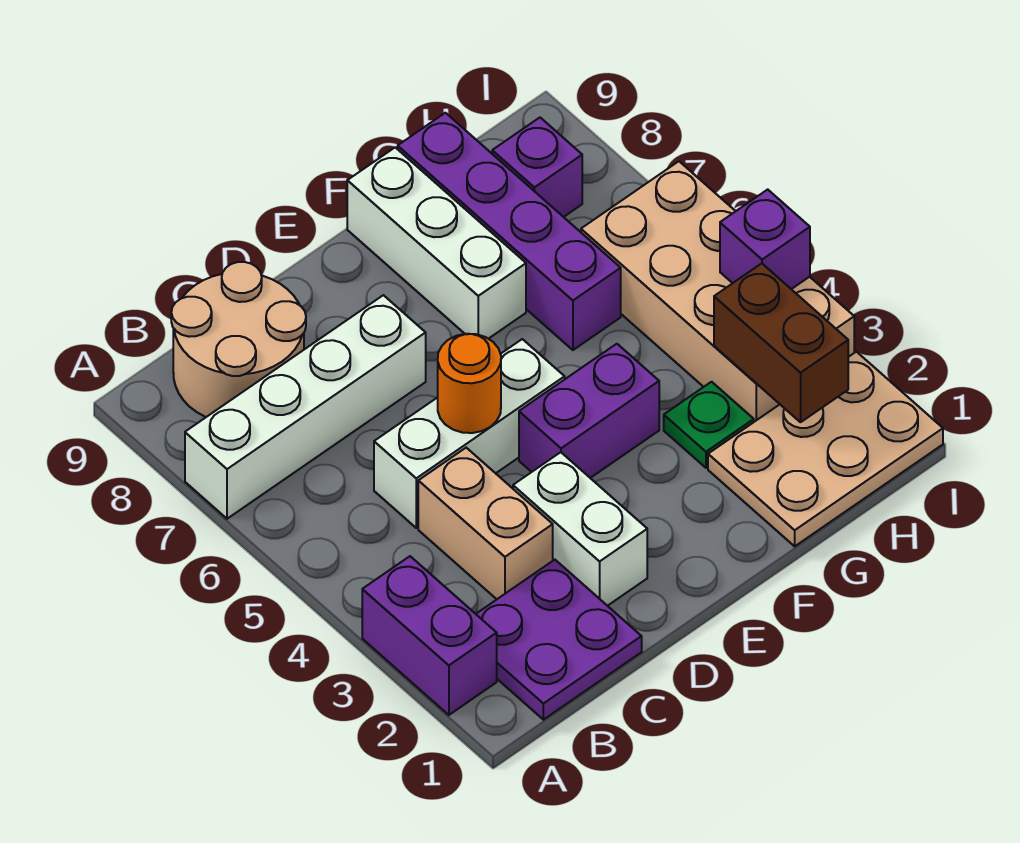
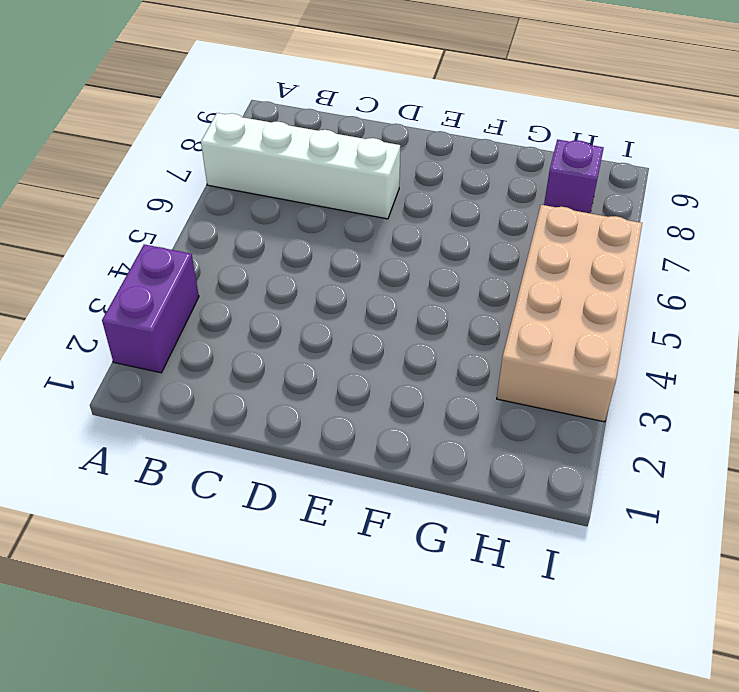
none -> purple 2x2 plate [476,560,642,720]
none -> tan 2x2 round brick [171,262,306,417]
none -> tan 1x2 brick [418,448,553,599]

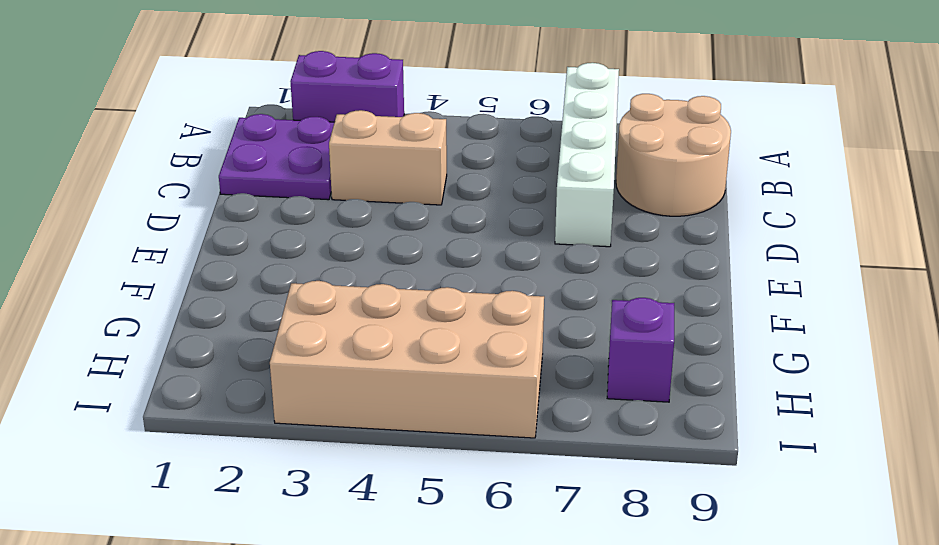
none -> white 1x3 brick [374,339,565,528]
none -> white 1x2 brick [513,452,647,606]
none -> purple 1x2 brick [519,344,659,478]

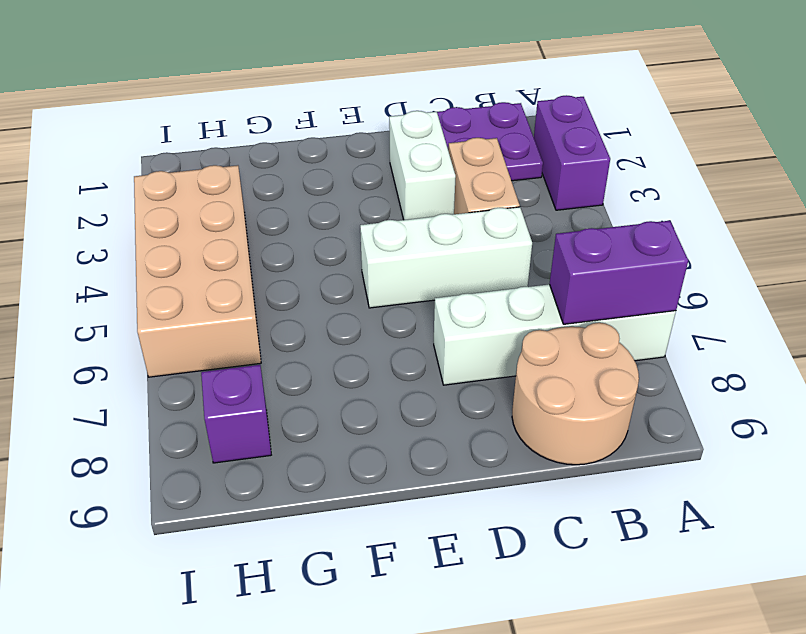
purple 1x2 brick [550,221,688,324] -> purple 1x2 brick moved to [519,344,659,478]
none -> white 1x3 brick [347,147,526,339]
none -> tan 2x3 plate [708,352,943,546]
none -> green 1x1 plate [664,382,754,468]

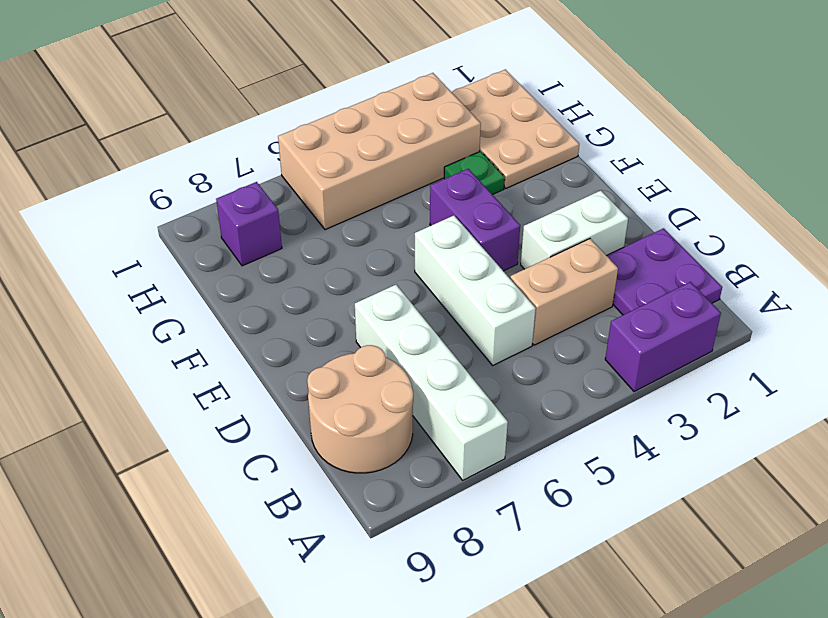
none -> white 1x3 brick [347,147,526,339]
none -> purple 1x4 brick [398,113,621,350]
none -> orange 1x1 round brick [438,334,501,433]

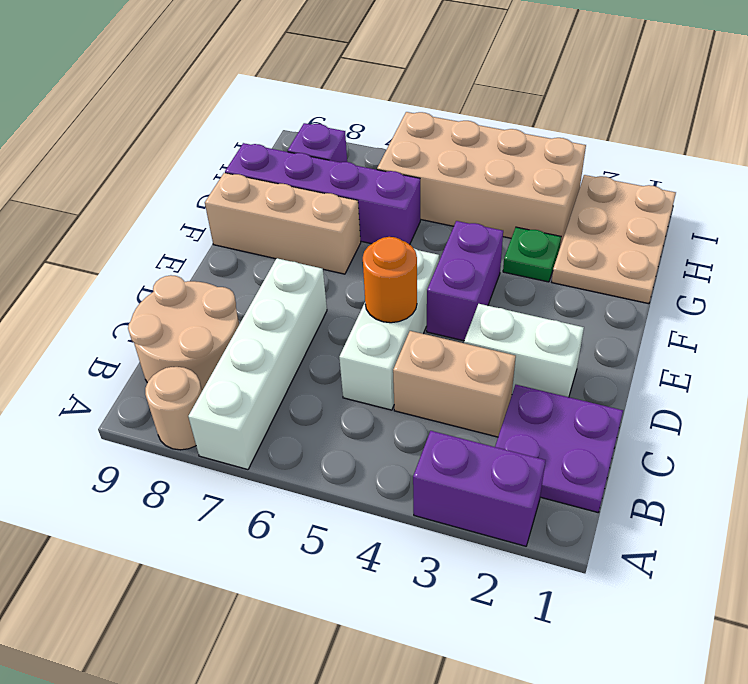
tan 1x1 round brick [145,367,202,450] -> none
tan 1x3 brick [205,173,361,274] -> white 1x3 brick [347,147,526,339]
none -> brown 1x2 brick [714,263,848,422]
none -> purple 1x1 brick [720,189,810,289]

